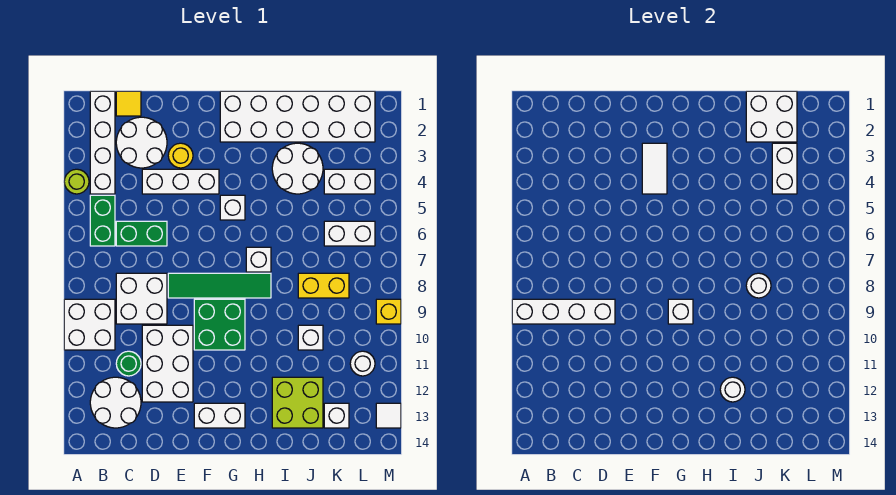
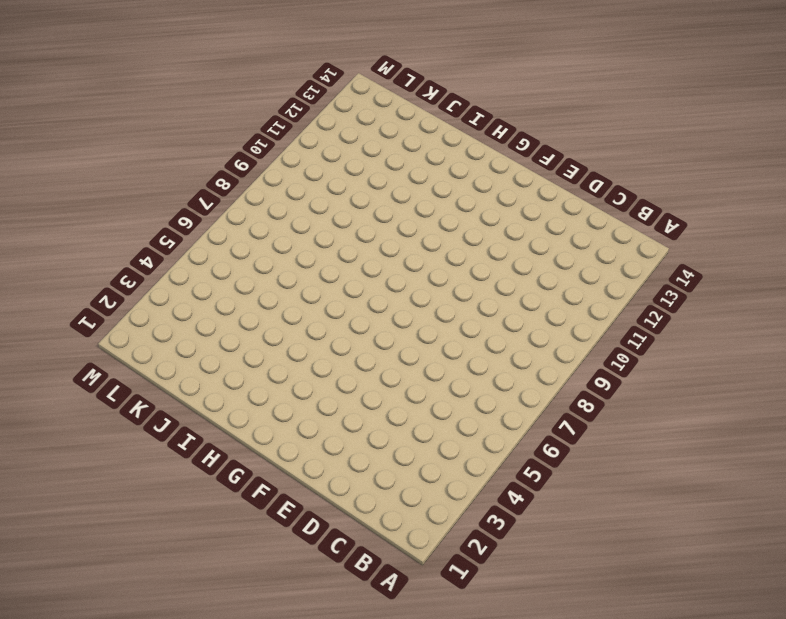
none -> lime 1x1 round brick [64,169,89,194]
none -> white 2x2 brick [64,299,115,350]
none -> white 1x4 brick [90,91,115,194]
none -> green 1x2 brick [90,195,115,246]

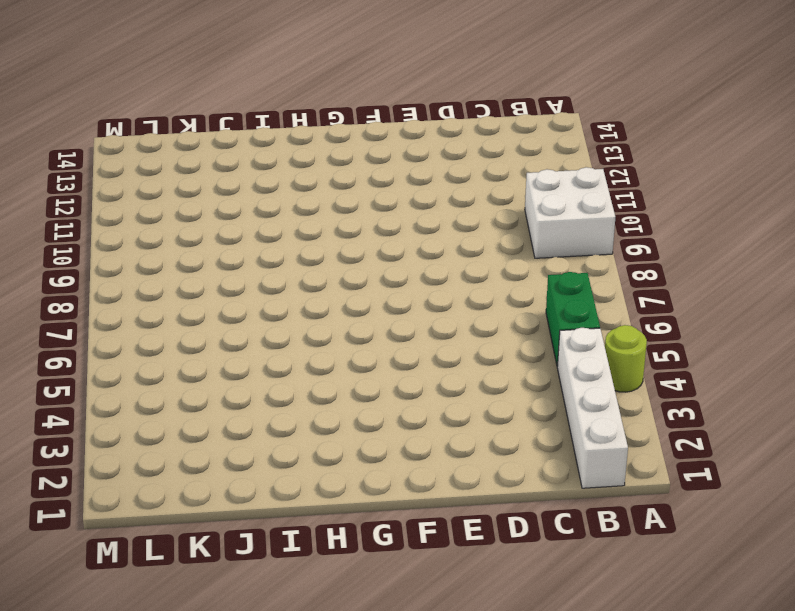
none -> white 2x2 round brick [90,377,141,428]
none -> yellow 1x1 tile [116,91,141,116]
none -> white 2x2 round brick [116,117,167,168]
none -> green 1x2 brick [116,221,167,246]

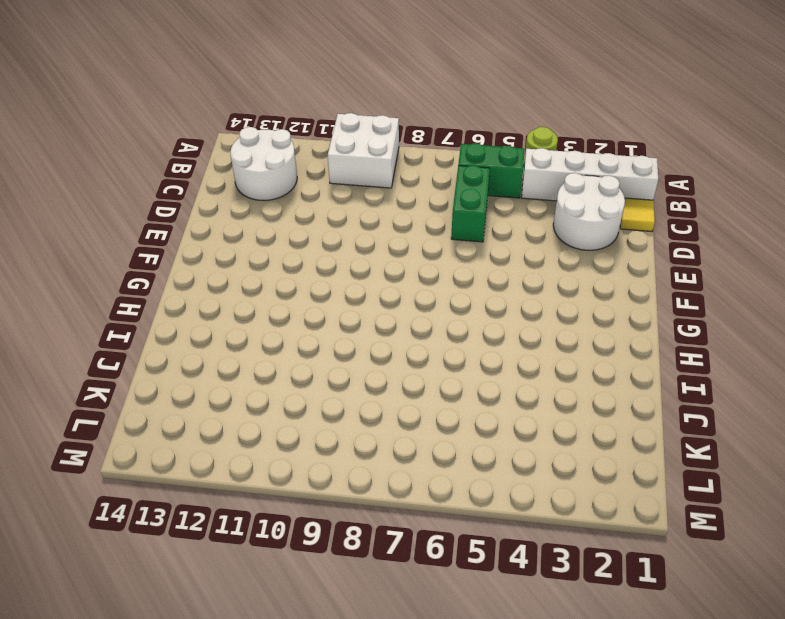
none -> white 2x2 brick [116,273,167,324]
none -> green 1x1 round brick [116,351,141,376]
none -> white 1x3 brick [142,169,219,194]
none -> white 2x3 brick [142,325,193,402]

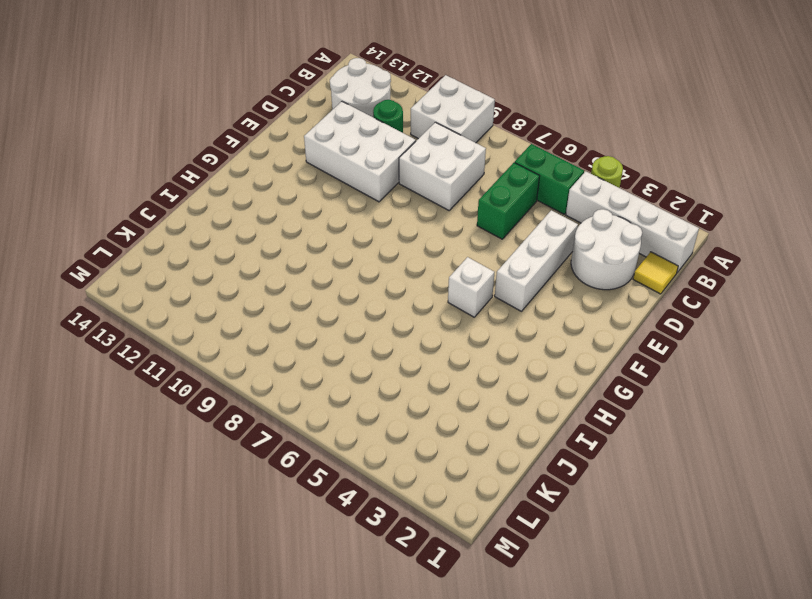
none -> yellow 1x1 round brick [168,143,193,168]
none -> green 1x4 tile [168,273,271,298]
none -> green 2x2 brick [194,299,245,350]
none -> white 1x2 brick [194,403,245,428]

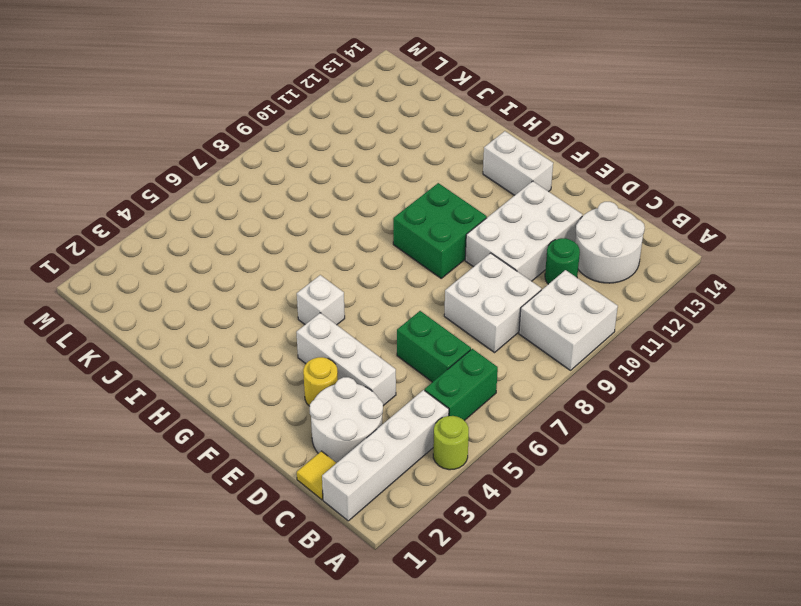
none -> green 1x4 tile [168,273,271,298]
none -> white 2x6 brick [220,91,375,142]
none -> white 1x1 brick [246,247,271,272]
none -> white 2x2 round brick [272,143,323,194]

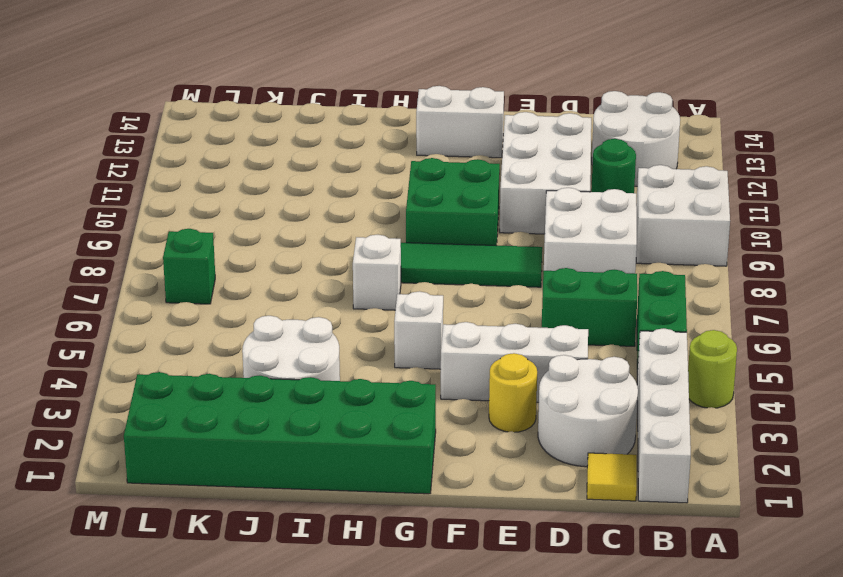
green 2x6 brick [124,372,436,494] -> white 2x6 brick [220,91,375,142]
green 1x1 brick [163,229,215,304] -> none
none -> lime 2x2 brick [272,377,323,428]
none -> yellow 1x2 brick [298,273,349,298]
none -> white 1x1 brick [298,325,323,350]
none -> white 1x2 brick [324,169,375,194]

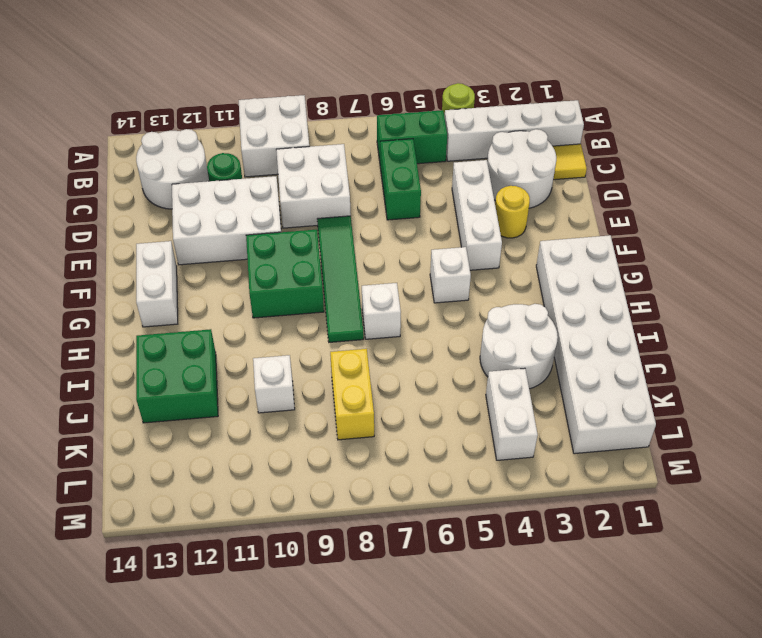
green 2x2 brick [136,329,218,423] -> lime 2x2 brick [272,377,323,428]
none -> white 1x2 brick [324,221,375,246]
none -> white 1x1 brick [324,403,349,428]
none -> white 1x1 round brick [350,351,375,376]
none -> yellow 1x1 brick [376,299,401,324]

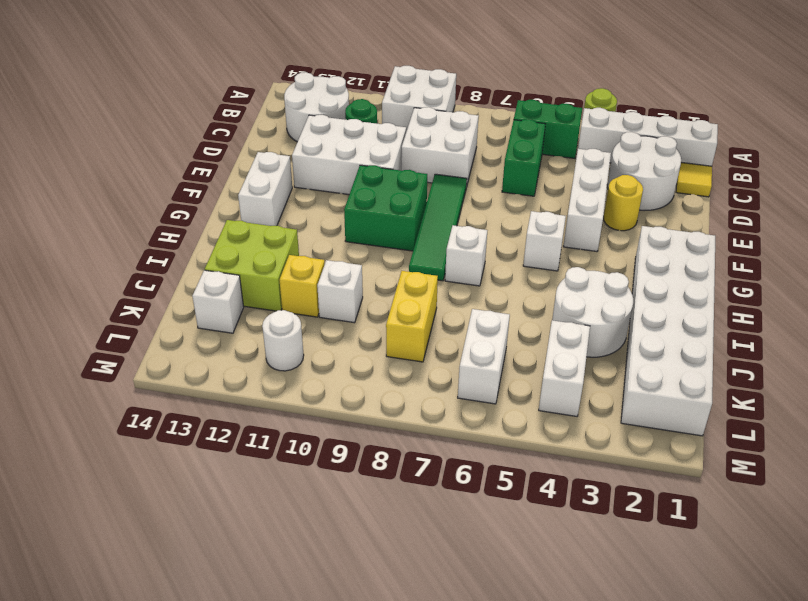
yellow 1x1 brick [280,255,325,317] -> yellow 1x1 brick moved to [376,299,401,324]
none -> white 1x1 tile [376,403,401,428]
none -> white 1x4 brick [512,299,615,324]
none -> white 1x2 tile [642,143,667,194]
none -> white 1x1 brick [668,299,693,324]

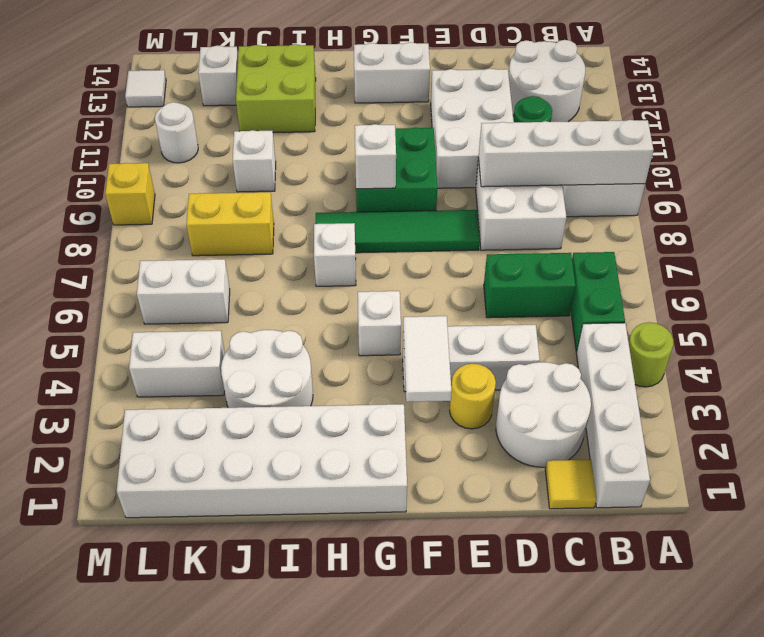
none -> white 1x1 round brick [720,377,745,402]
none -> white 2x2 brick [746,91,797,142]
none -> white 1x1 round brick [746,273,771,298]
none -> white 1x2 brick [772,143,797,194]

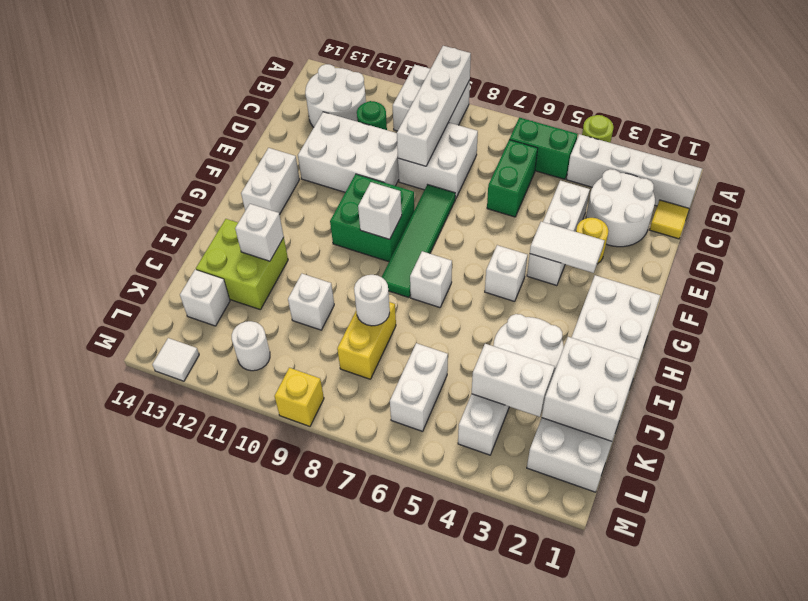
white 1x1 brick [235,204,284,261] -> white 1x1 round brick [720,377,745,402]

